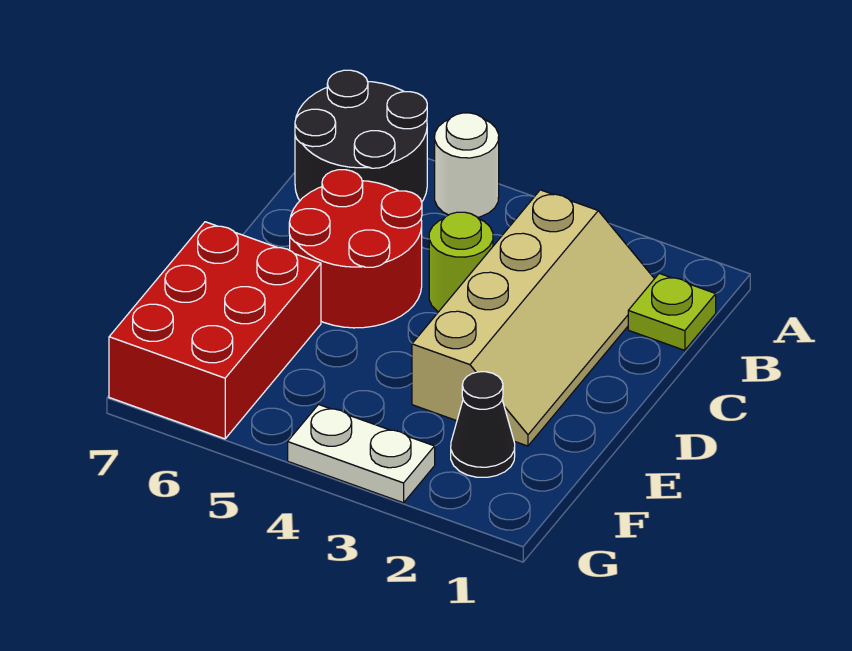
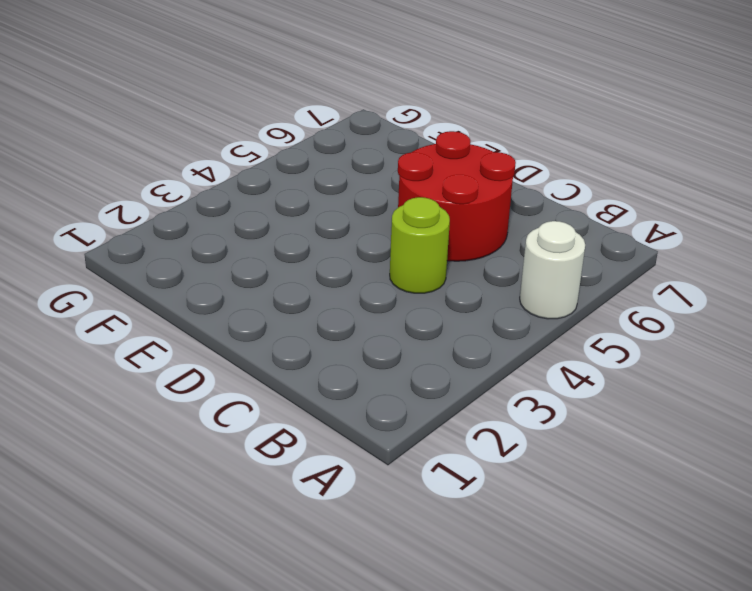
none -> black 2x2 round brick [295,70,427,202]
none -> lime 1x1 plate [628,273,716,350]

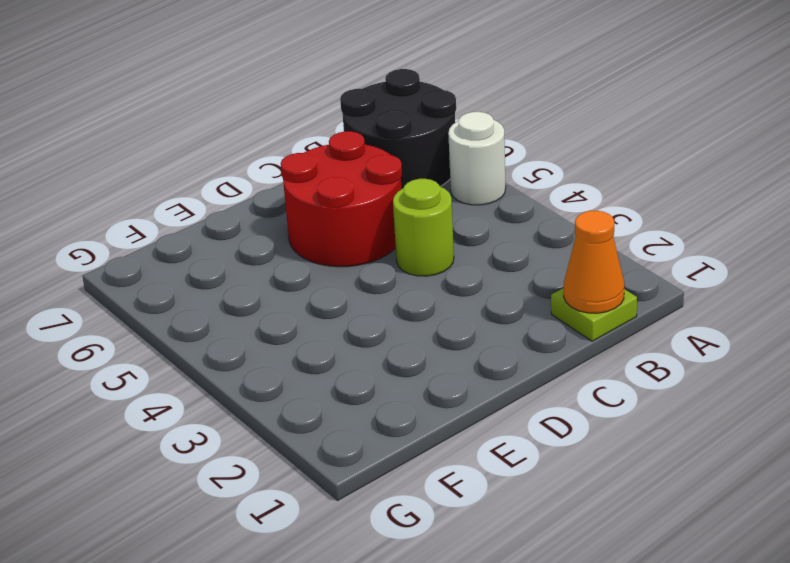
orange 1x1 cone [564,211,624,313] -> none
none -> tan 2x4 slope [412,190,654,446]
none -> red 2x3 brick [109,222,321,439]

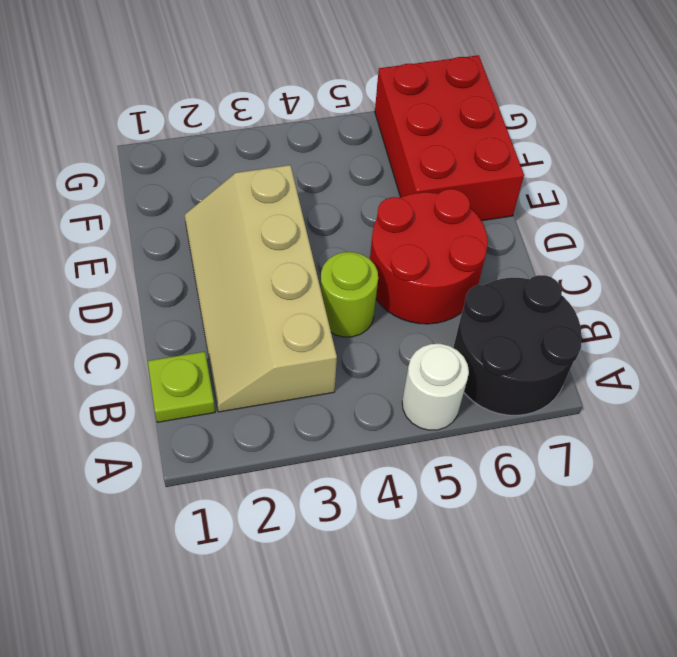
none -> black 1x1 cone [451,372,515,477]
none -> white 1x2 plate [288,405,435,503]

